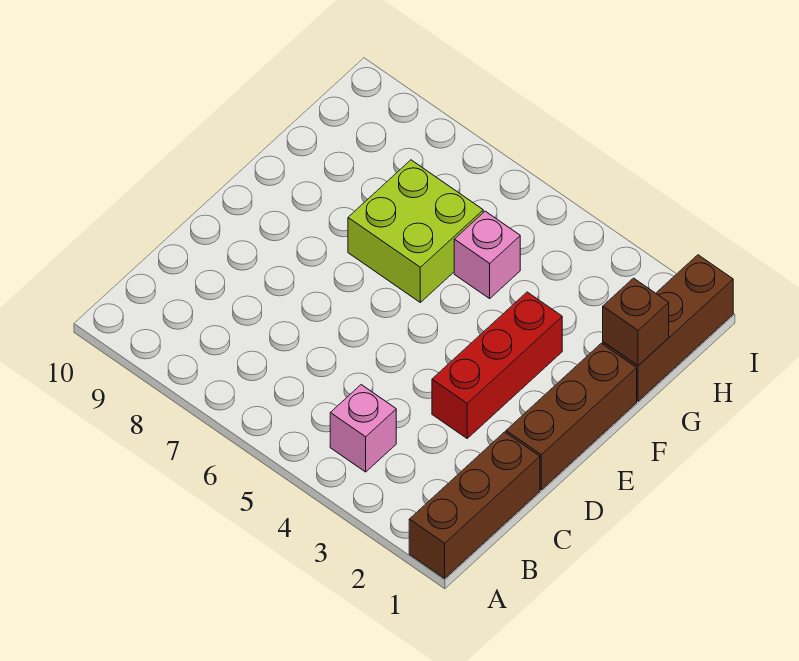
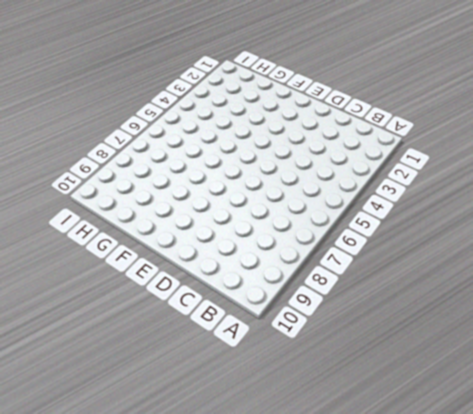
none -> brown 1x3 brick [409,432,540,578]
none -> pink 1x1 brick [330,385,396,472]

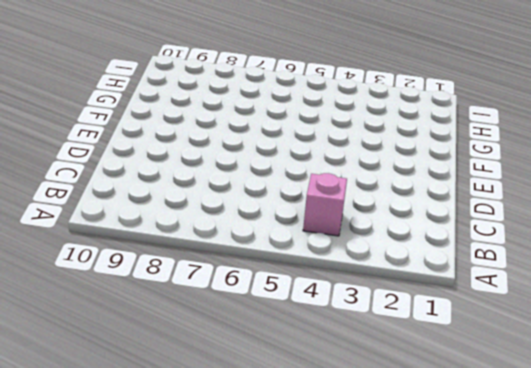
none -> brown 1x3 brick [409,432,540,578]
none -> brown 1x3 brick [506,343,637,490]

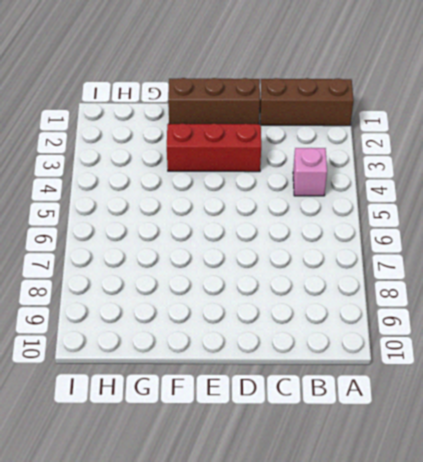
none -> lime 2x2 brick [348,160,483,302]
none -> brown 1x3 brick [603,255,733,401]

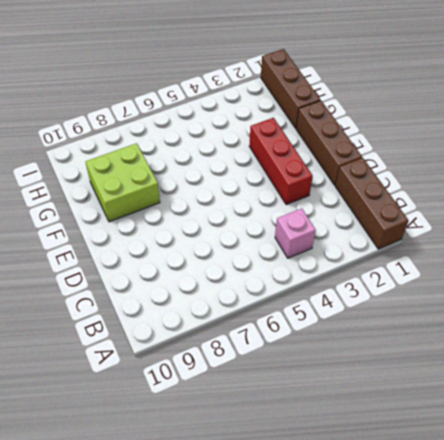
lime 2x2 brick [86,143,160,222] -> lime 2x2 brick moved to [348,160,483,302]
none -> pink 1x1 brick [454,211,520,298]
none -> brown 1x1 brick [603,278,669,366]

